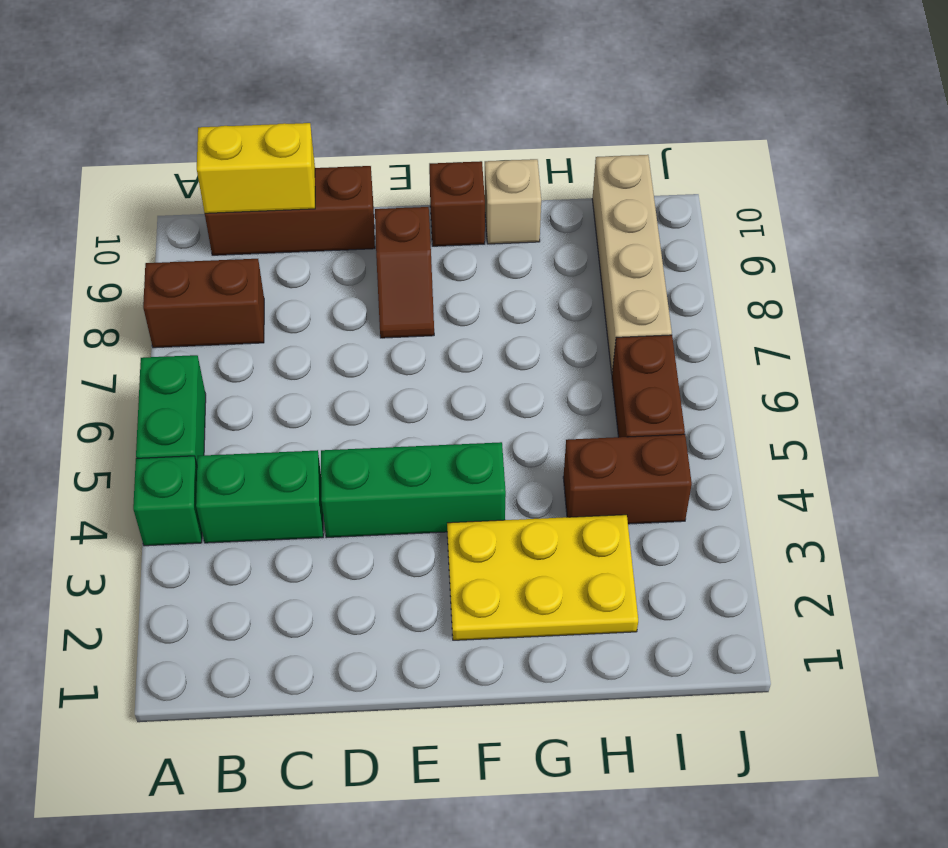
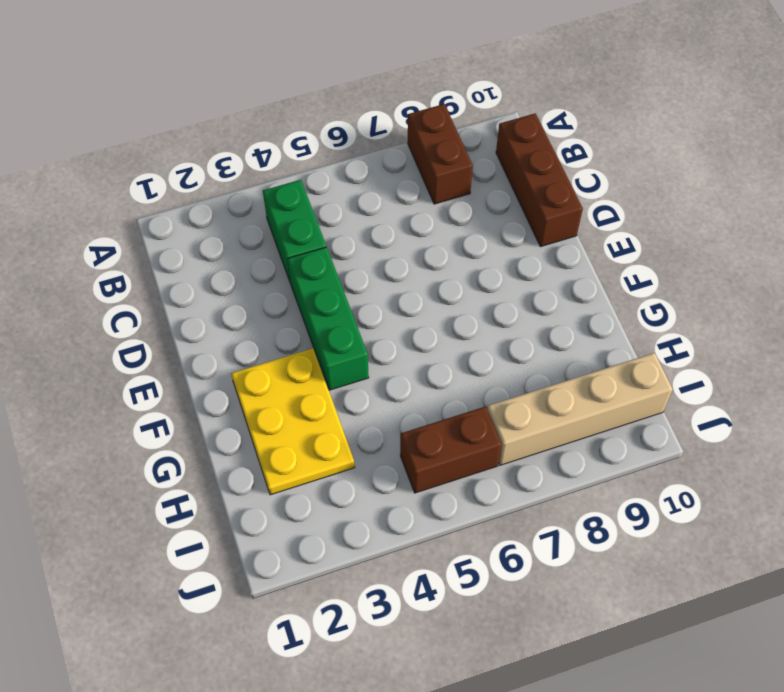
none -> green 1x1 brick [133,456,202,546]
none -> green 1x2 brick [136,355,206,464]
none -> brown 1x2 slope [375,207,434,338]

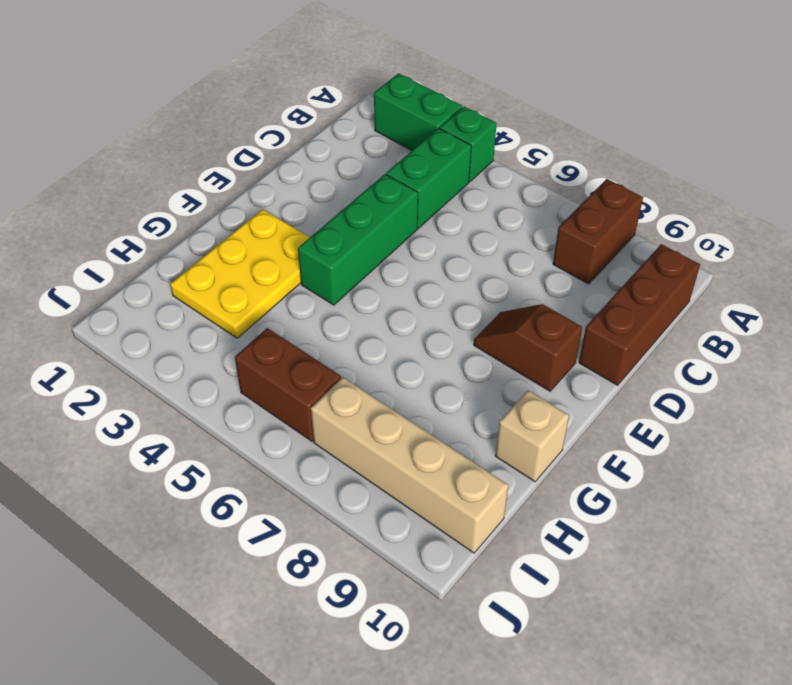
green 1x2 brick [374,73,462,150] -> green 1x2 brick moved to [136,355,206,464]
none -> brown 1x1 brick [429,161,485,246]
none -> brown 1x2 brick [563,434,692,524]
none -> yellow 1x2 brick [197,123,315,213]

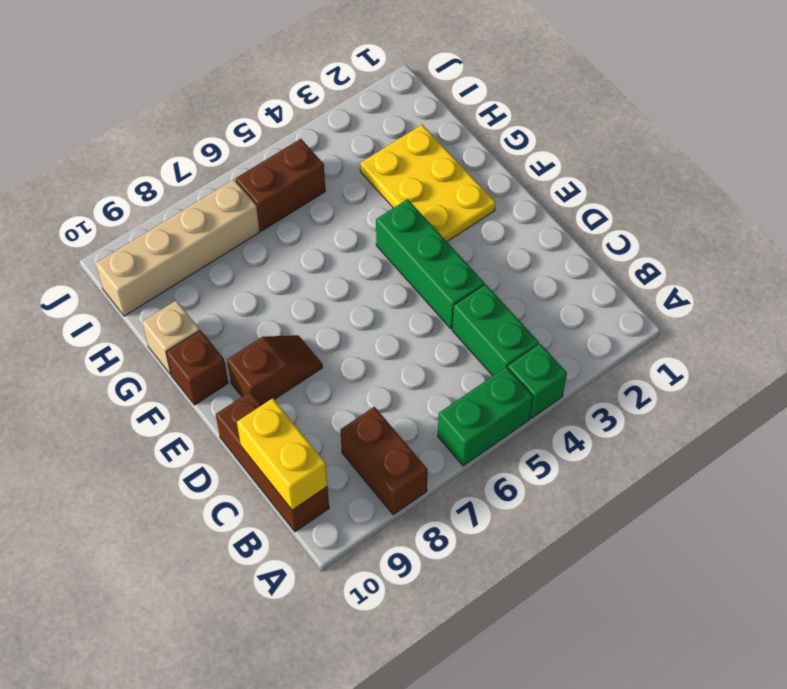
none -> brown 1x2 brick [563,434,692,524]

